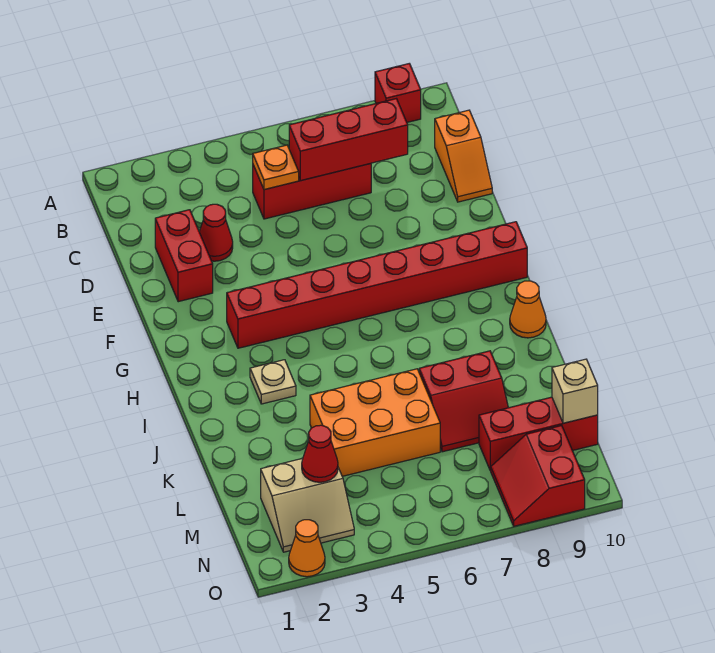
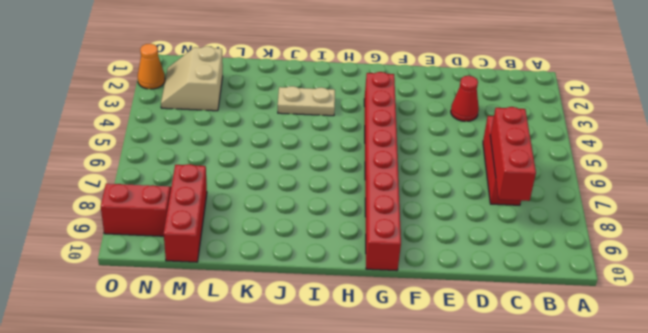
tan 1x2 plate [278,86,335,116] -> tan 1x1 plate [250,360,296,404]
none -> red 1x1 brick [375,63,421,122]
none -> orange 1x2 slope [435,110,492,202]
none -> red 1x2 brick [155,210,213,302]

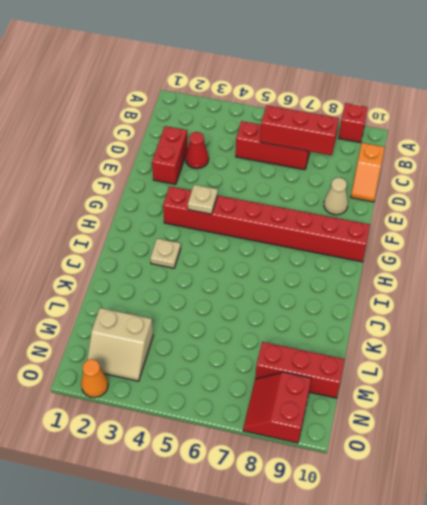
tan 1x1 cone [324,178,348,215] -> none
tan 1x1 plate [188,185,218,214] -> none
none -> orange 1x1 cone [510,281,546,338]
none -> orange 2x3 brick [310,369,440,476]
none -> red 2x2 slope [419,351,508,452]

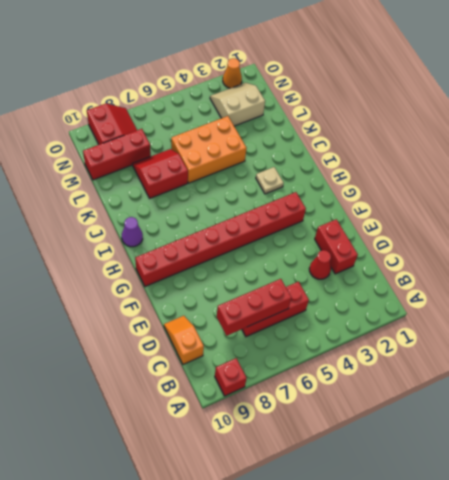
purple 1x1 cone [122,217,143,247] -> orange 1x1 cone [510,281,546,338]
none -> orange 1x1 plate [253,145,299,190]
none -> red 1x1 cone [302,425,338,482]
none -> tan 1x1 brick [552,359,598,423]

